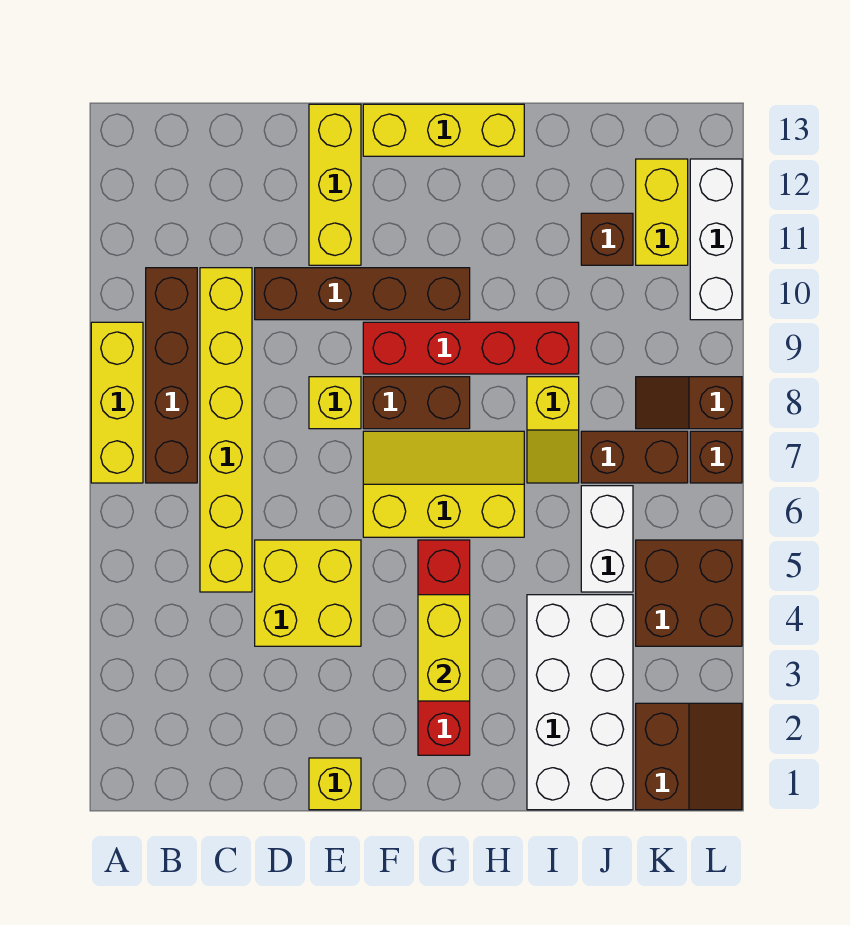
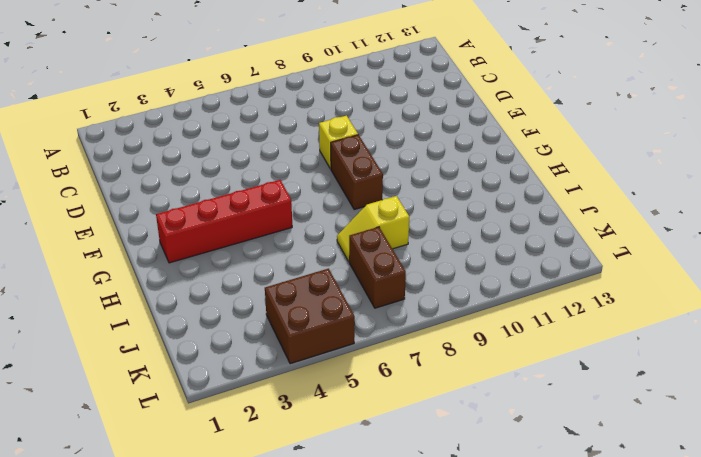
none -> yellow 1x3 brick [91,322,143,483]
none -> brown 1x4 brick [146,268,197,483]
none -> yellow 1x6 brick [200,268,252,592]

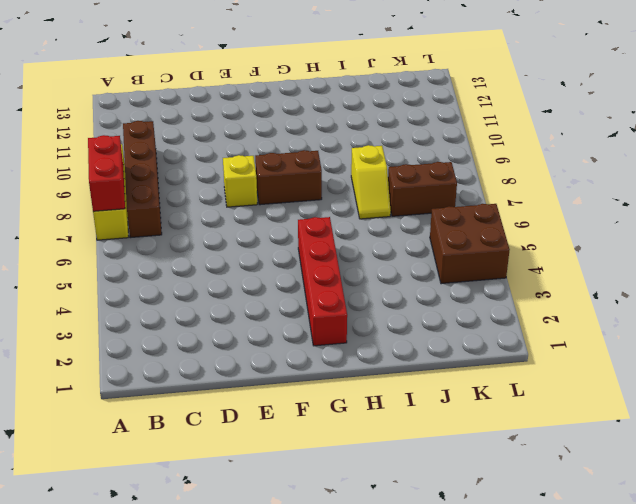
red 1x2 brick [88,135,125,211] -> none
none -> yellow 1x6 brick [200,268,252,592]
none -> yellow 2x2 brick [255,540,361,646]
none -> brown 1x4 brick [255,268,470,320]

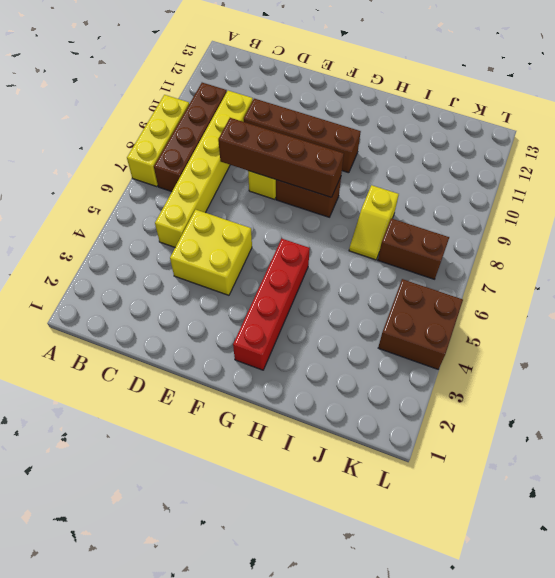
brown 1x4 brick [218,118,344,197] -> none
none -> yellow 1x1 brick [309,758,361,810]
none -> yellow 1x3 brick [309,104,361,265]
none -> yellow 2x3 slope [363,431,524,537]

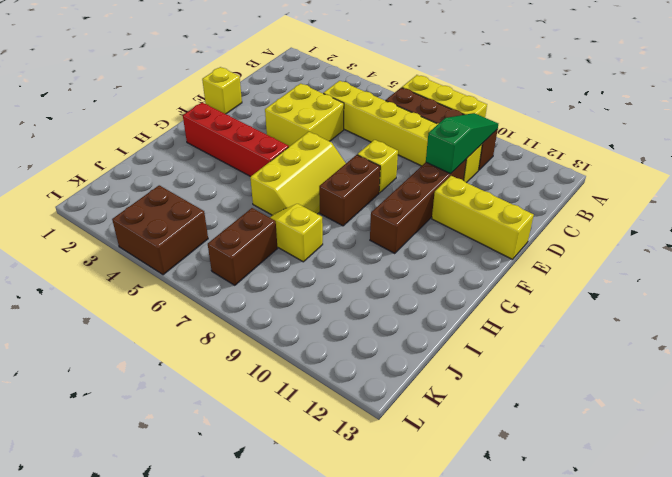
green 1x3 slope [426,113,498,174] -> none
none -> red 1x4 brick [363,322,579,374]
none -> yellow 1x3 brick [363,104,524,156]
none -> white 2x4 brick [527,595,633,810]

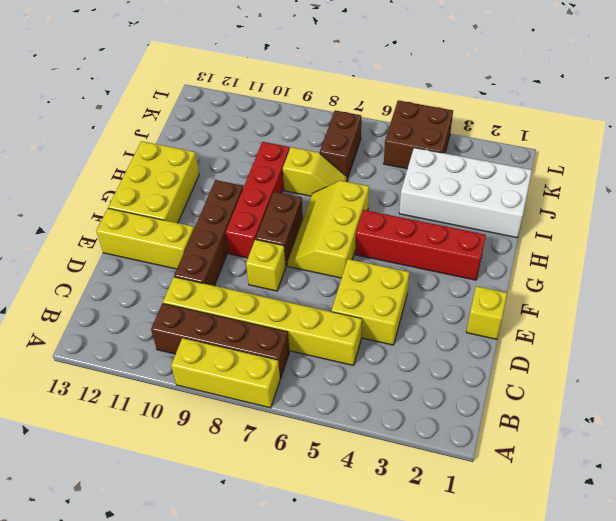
yellow 2x3 brick [108,141,199,223] -> yellow 1x3 brick [363,104,524,156]
none -> white 1x2 brick [581,486,633,592]
none -> brown 1x1 brick [581,213,633,265]
none -> brown 2x2 slope [636,703,742,810]

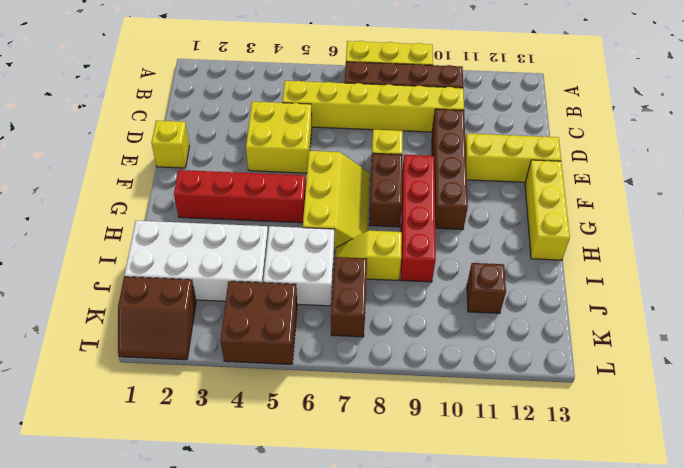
white 2x2 brick [263,226,335,306] -> white 1x2 brick [581,486,633,592]
none -> brown 1x2 slope [636,377,742,429]
none -> yellow 1x2 brick [636,159,688,265]
none -> brown 1x1 brick [690,431,742,483]

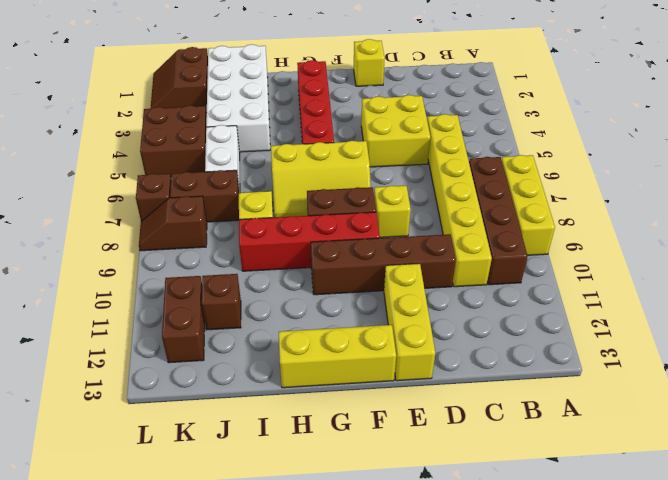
brown 1x2 slope [139,196,207,251] -> brown 1x2 slope turned to [636,377,742,429]
brown 1x2 brick [162,276,205,363] -> yellow 1x2 brick [636,159,688,265]
none -> white 1x3 brick [690,159,742,320]
none -> yellow 1x2 brick [418,595,470,701]

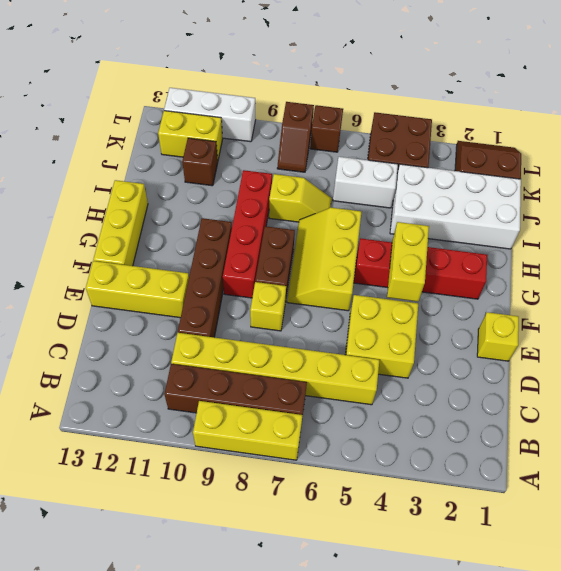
yellow 1x2 brick [387,222,429,302] -> yellow 1x2 brick turned to [418,595,470,701]
none -> brown 1x2 brick [581,431,688,483]

